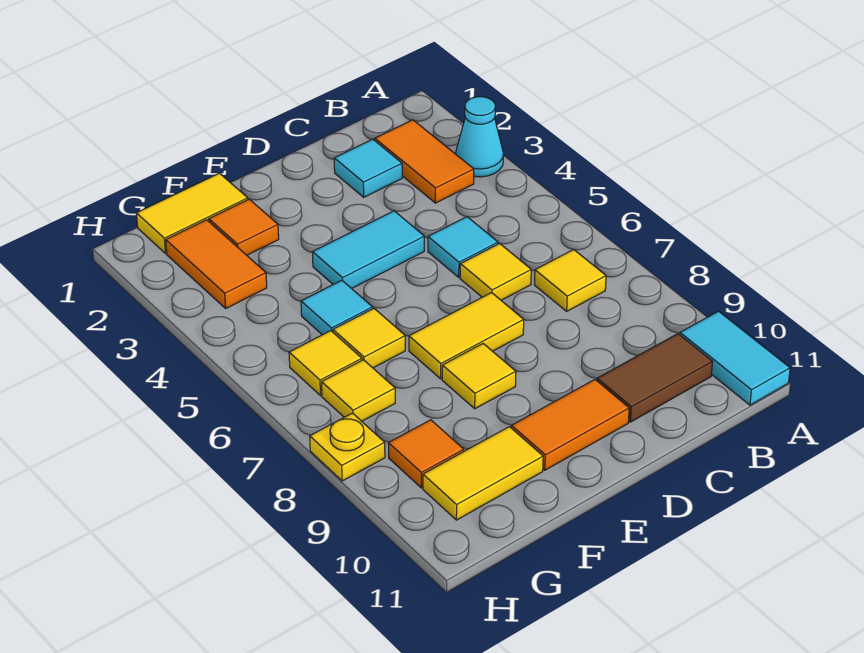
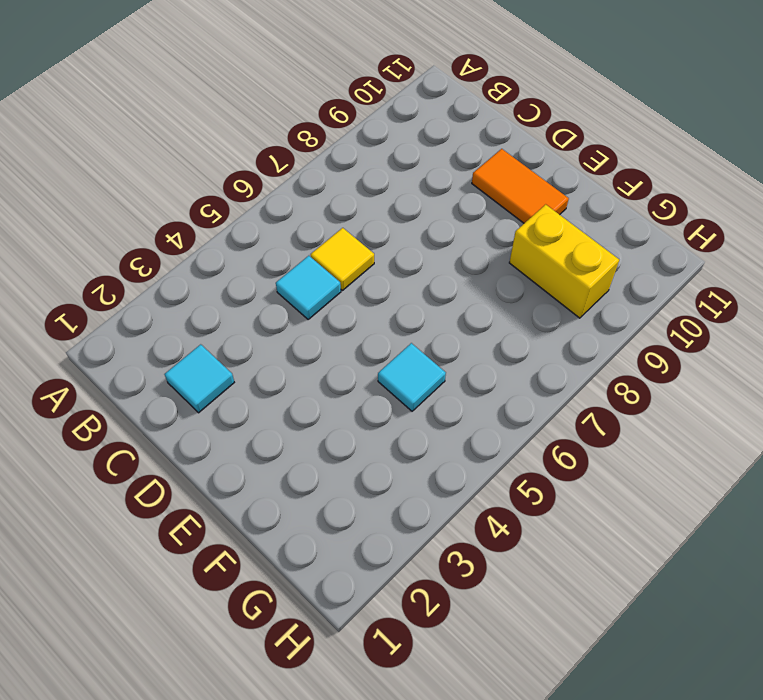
yellow 1x2 brick [509,204,619,318] -> orange 1x1 tile [388,420,464,488]
none -> cyan 1x1 cone [456,97,504,177]
none -> cyan 1x2 tile [680,311,790,405]
none -> orange 1x2 tile [375,120,474,203]

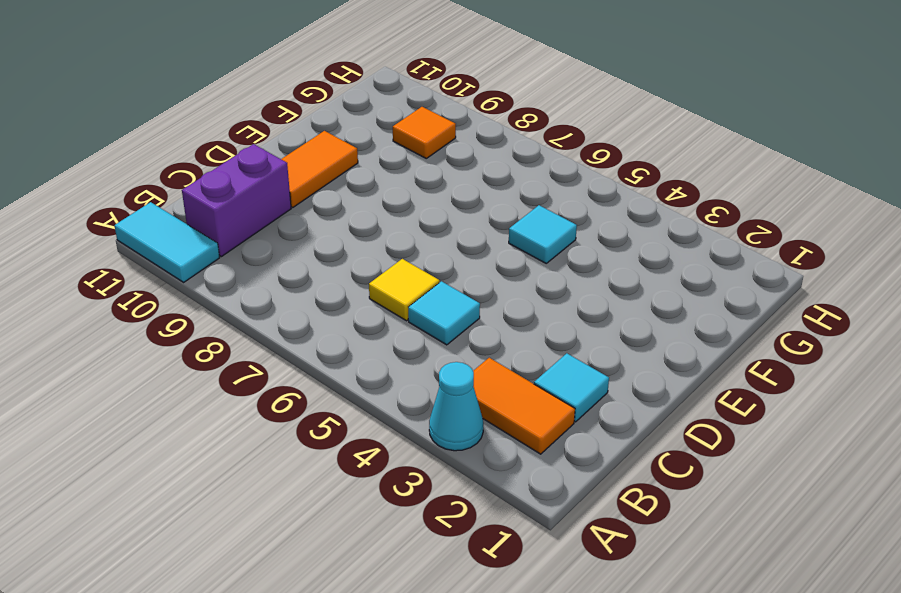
purple 1x2 brick [182,144,291,257] -> brown 1x2 tile [597,334,712,422]
none -> yellow 1x1 tile [535,249,606,311]
none -> cyan 1x2 tile [312,211,424,289]
none -> yellow 1x2 tile [409,293,524,379]

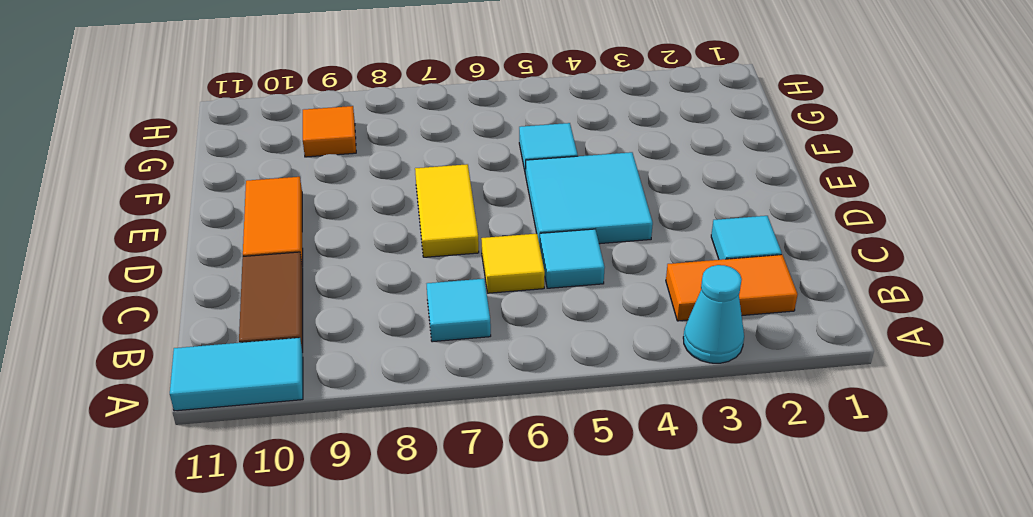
cyan 1x1 tile [427,279,491,342] -> yellow 1x1 tile [535,249,606,311]
cyan 2x2 tile [526,152,653,245] -> cyan 1x2 tile [312,211,424,289]
none -> yellow 1x1 tile [442,344,516,409]
none -> yellow 1x2 tile [136,173,248,253]
none -> orange 1x1 tile [209,199,279,255]

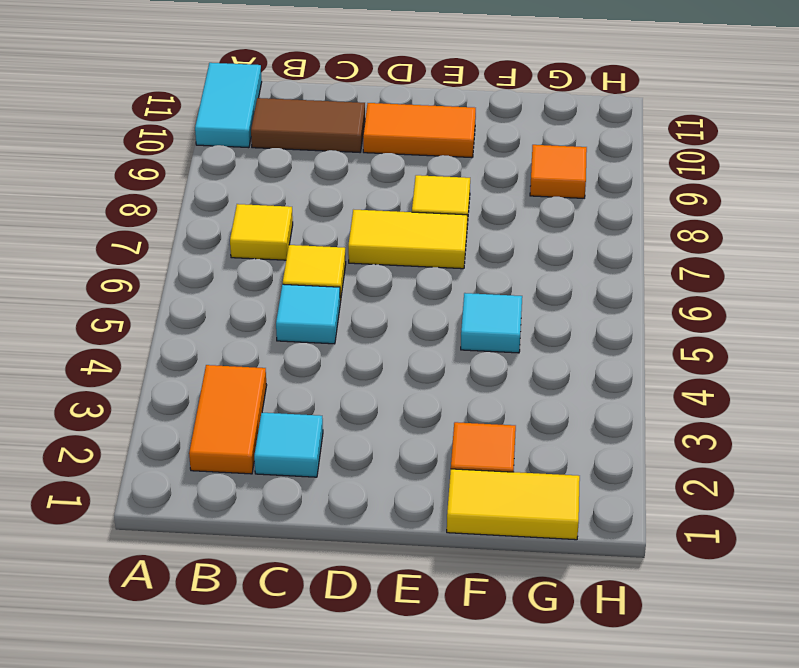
none -> cyan 1x1 cone [456,97,504,177]
none -> cyan 1x2 tile [312,211,424,289]
none -> yellow 1x1 tile [333,309,405,368]

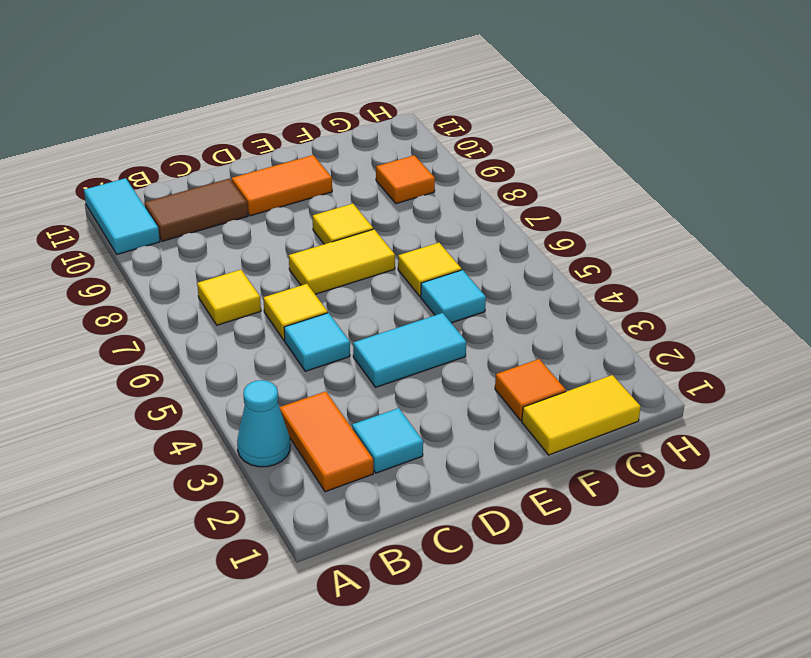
none -> yellow 1x2 tile [423,427,543,520]
none -> orange 1x2 tile [166,220,267,308]
none -> yellow 1x1 tile [289,331,362,396]

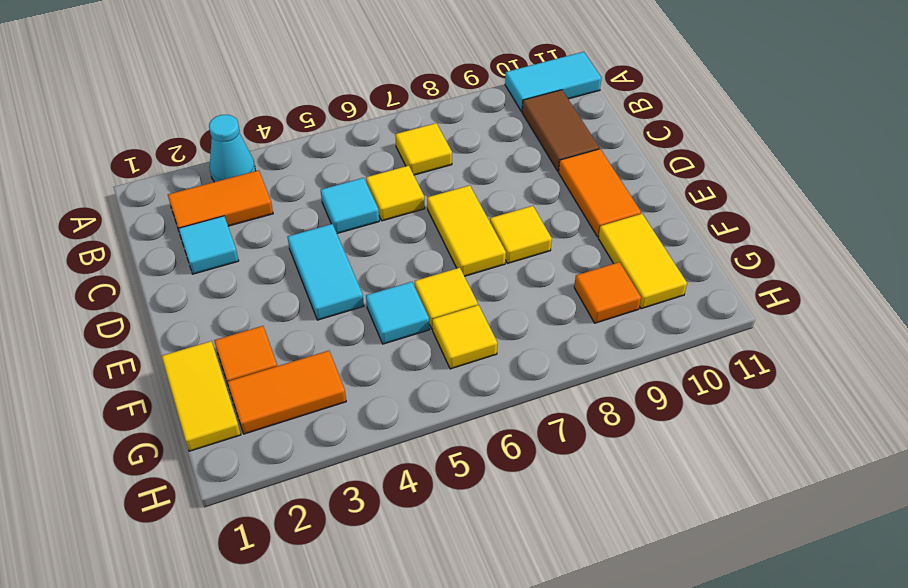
none -> yellow 1x1 tile [322,360,395,421]
none -> yellow 1x1 plate [310,413,385,481]

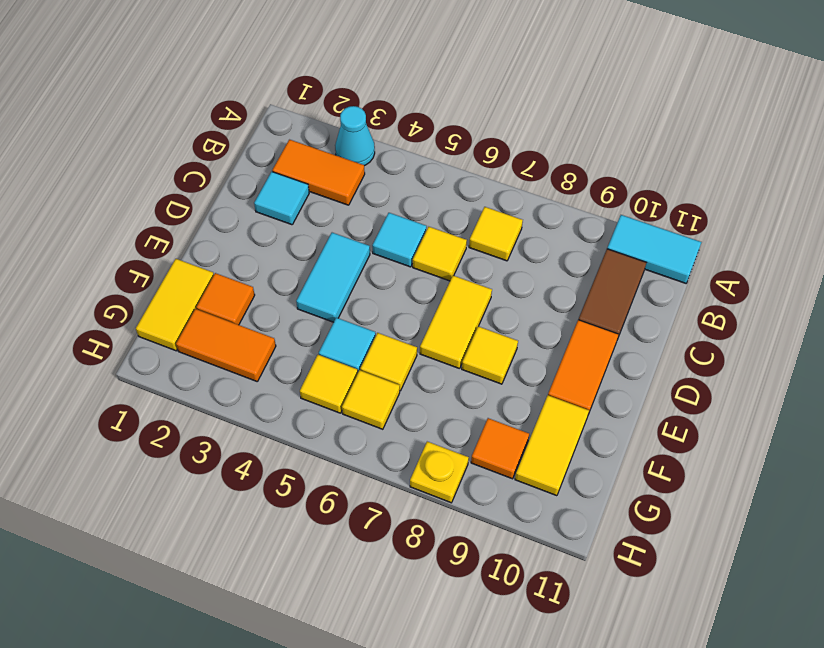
yellow 1x1 tile [300,355,358,413] -> yellow 1x1 tile moved to [322,360,395,421]

